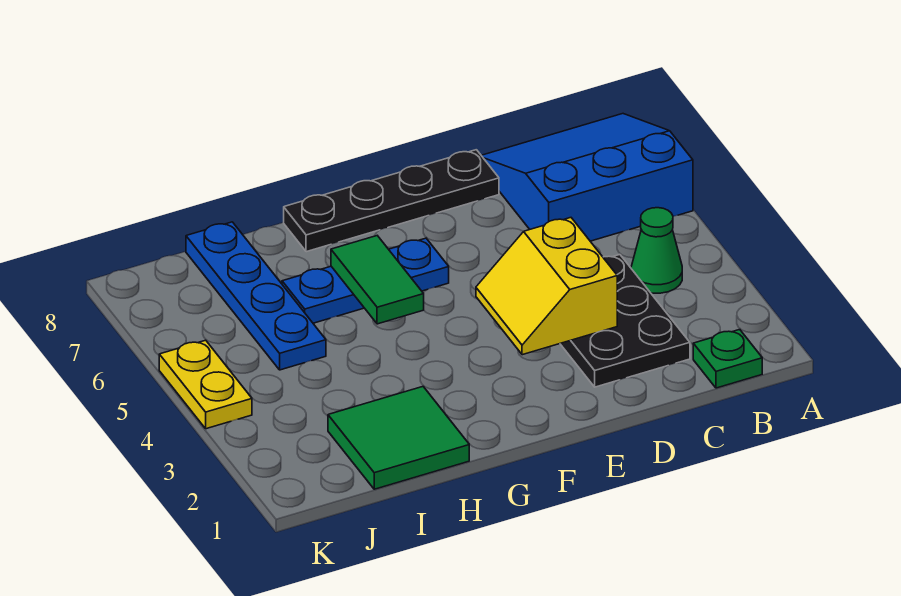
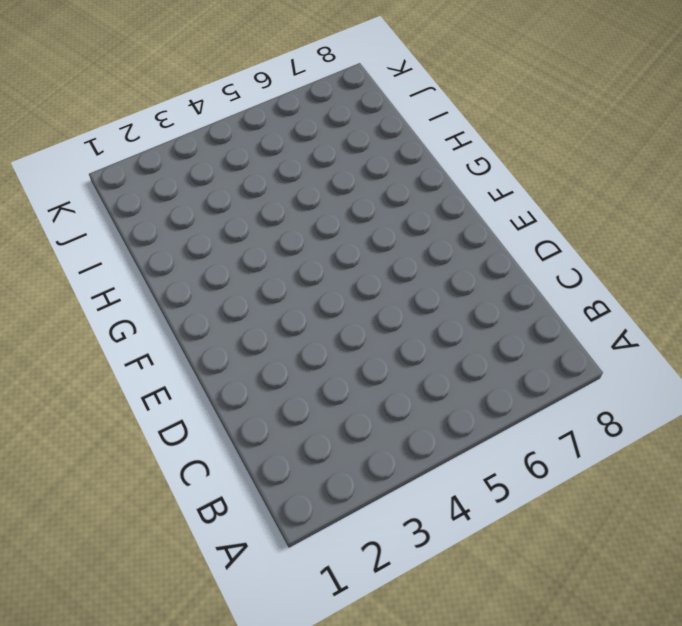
none -> blue 3x3 slope [481,114,693,241]
none -> green 1x1 plate [693,330,762,388]

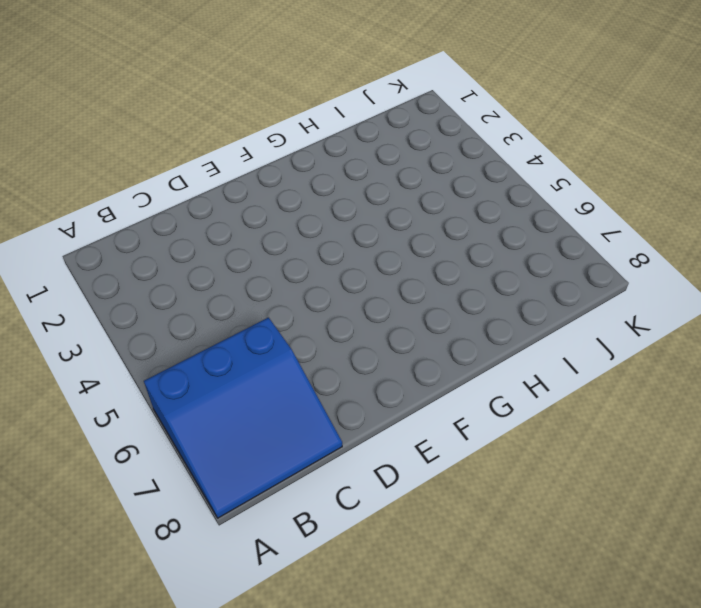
none -> green 1x1 plate [693,330,762,388]
none -> green 1x1 cone [631,208,682,293]

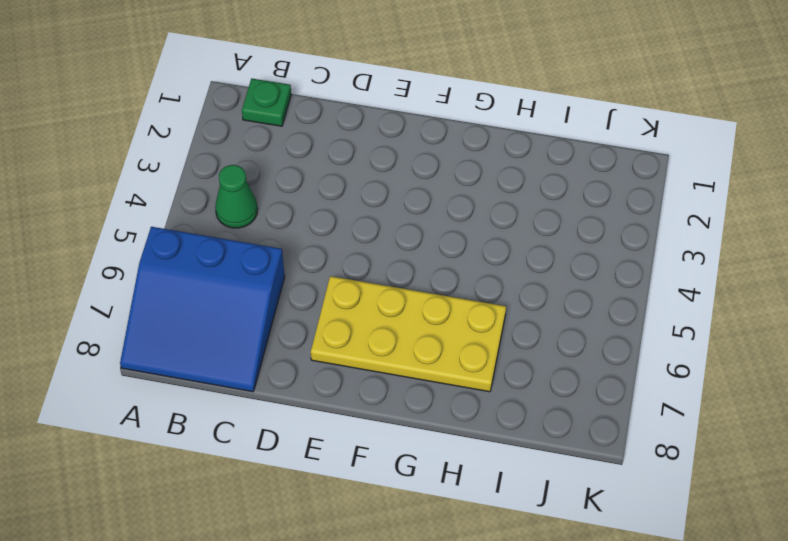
yellow 2x4 plate [311,276,506,392] -> blue 1x3 plate [282,238,449,323]
none -> black 2x3 plate [560,255,690,387]
none -> black 1x4 plate [284,150,499,252]

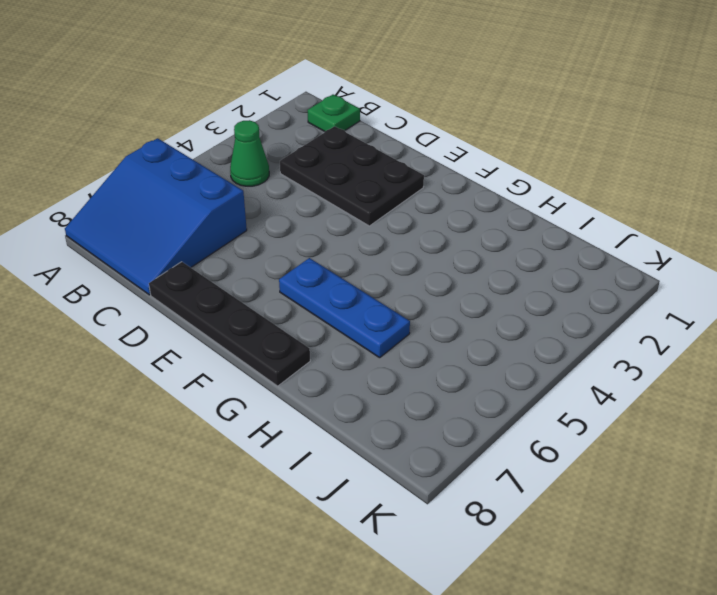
black 2x3 plate [280,126,424,226] -> black 2x3 plate turned to [560,255,690,387]
none -> green 2x2 tile [328,387,469,489]
none -> blue 1x4 plate [186,222,326,370]

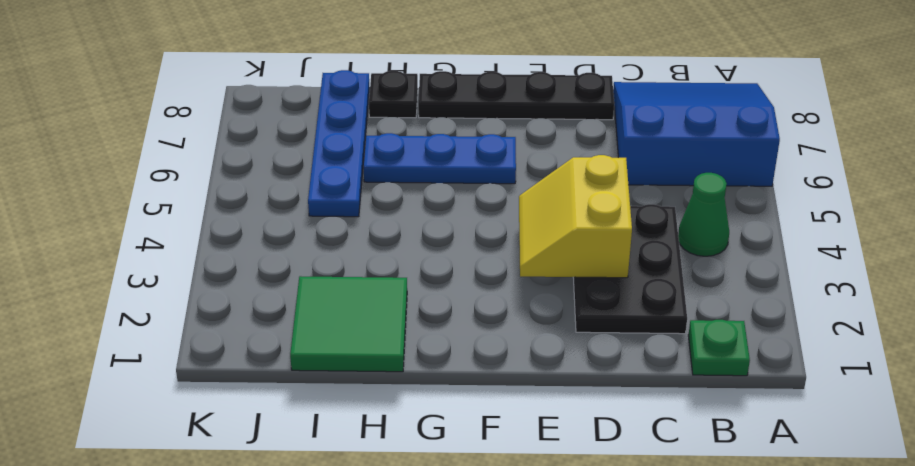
black 1x1 plate [369,71,418,118] -> none
none -> yellow 1x2 plate [159,340,252,429]
none -> green 1x2 tile [331,236,424,324]

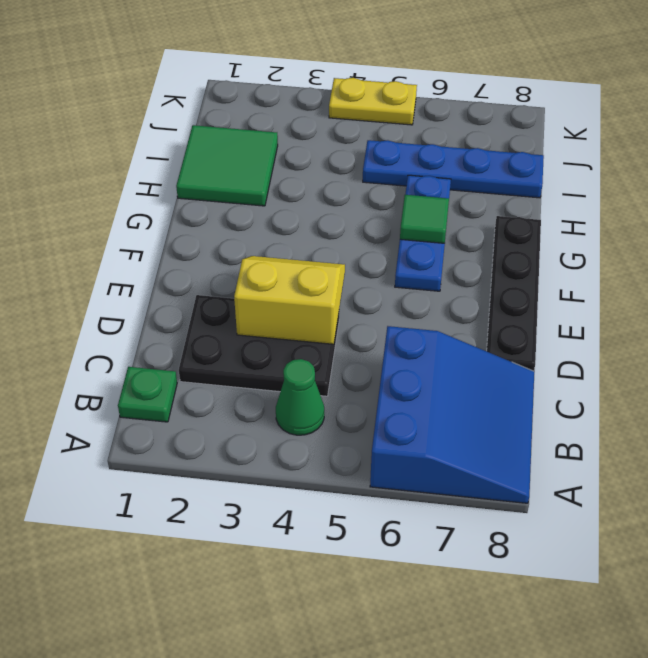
green 1x1 tile [400,195,449,243] -> green 1x2 tile [331,236,424,324]

